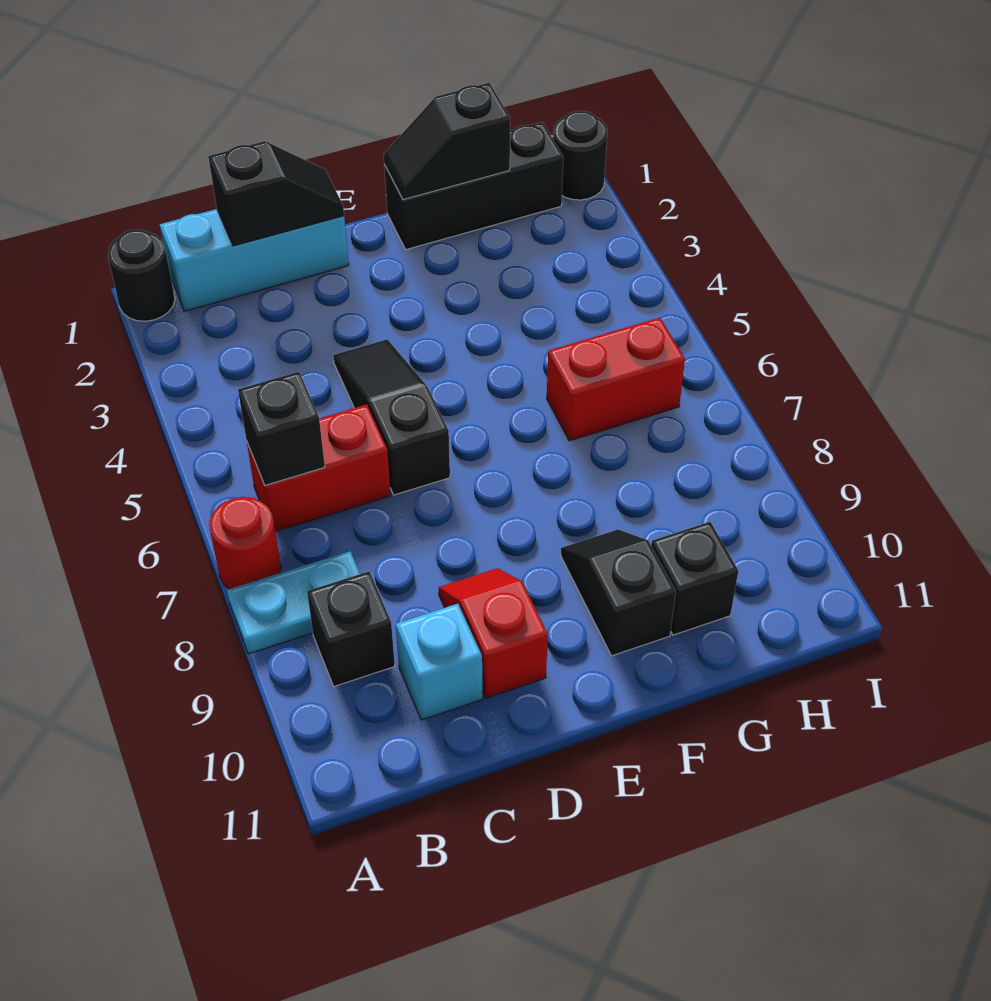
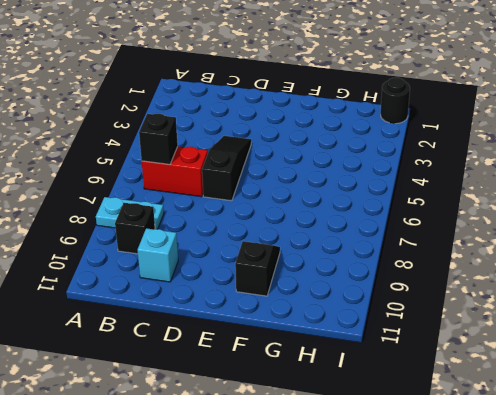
none -> black 1x1 round brick [108,230,175,321]
none -> red 1x1 round brick [209,497,281,589]
none -> cyan 1x3 brick [160,209,349,311]

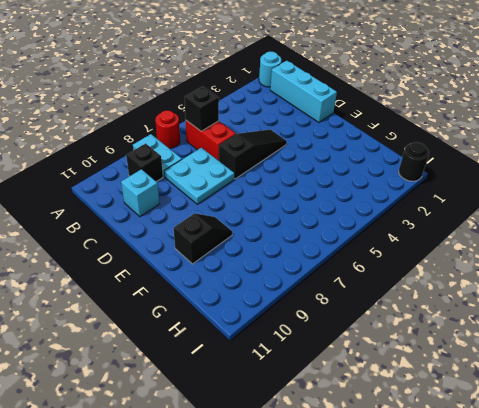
cyan 1x1 round brick [259,52,281,87] -> black 1x1 round brick [108,230,175,321]
cyan 2x2 plate [164,148,235,204] -> none
none -> red 1x2 slope [439,568,548,698]
none -> black 1x3 brick [384,122,563,250]
none -> red 1x2 brick [547,318,685,441]

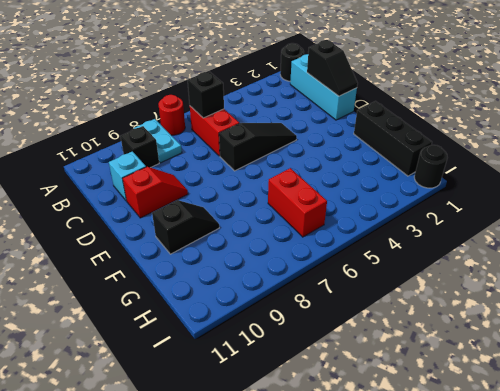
none -> black 1x1 brick [651,522,738,635]
none -> black 1x2 slope [384,83,510,200]

